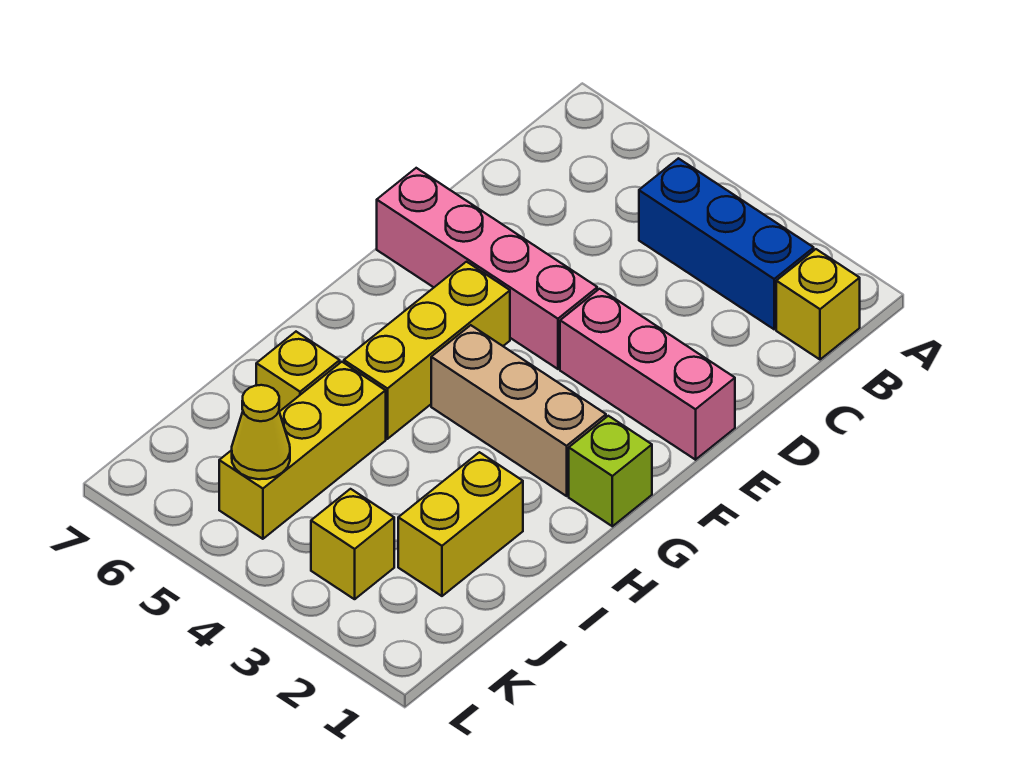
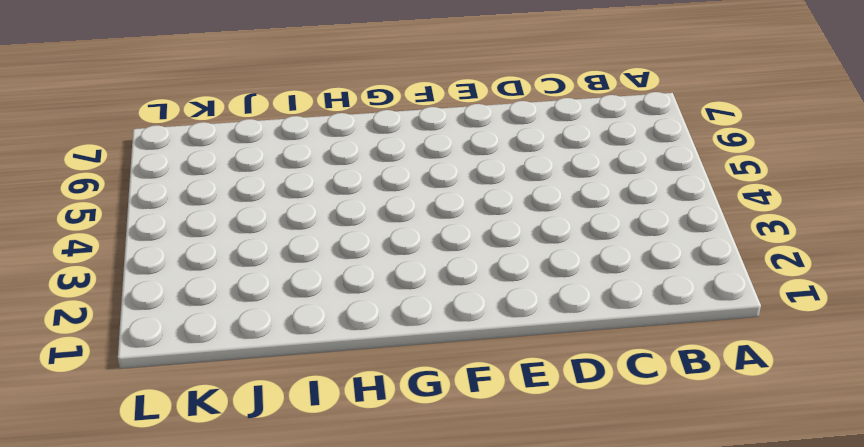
none -> yellow 1x1 brick [776,249,860,359]
none -> blue 1x3 brick [639,158,814,329]
none -> pink 1x3 brick [560,289,735,460]

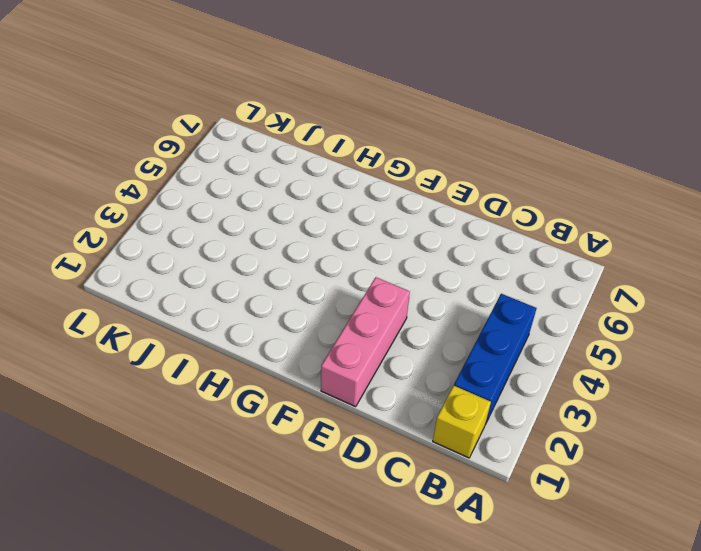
none -> pink 1x4 brick [377,168,597,369]
none -> yellow 1x3 brick [344,262,510,439]
none -> lime 1x1 brick [569,416,652,526]

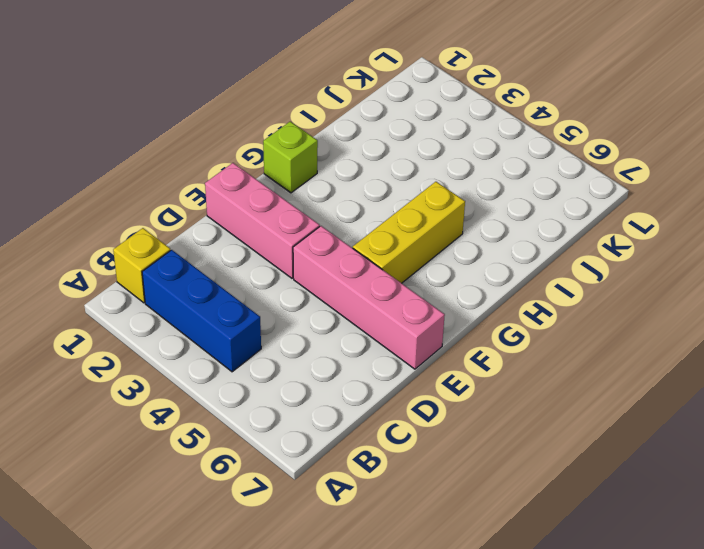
none -> tan 1x3 brick [431,325,606,496]
none -> yellow 1x2 brick [398,452,523,596]
none -> yellow 1x3 brick [219,362,386,539]

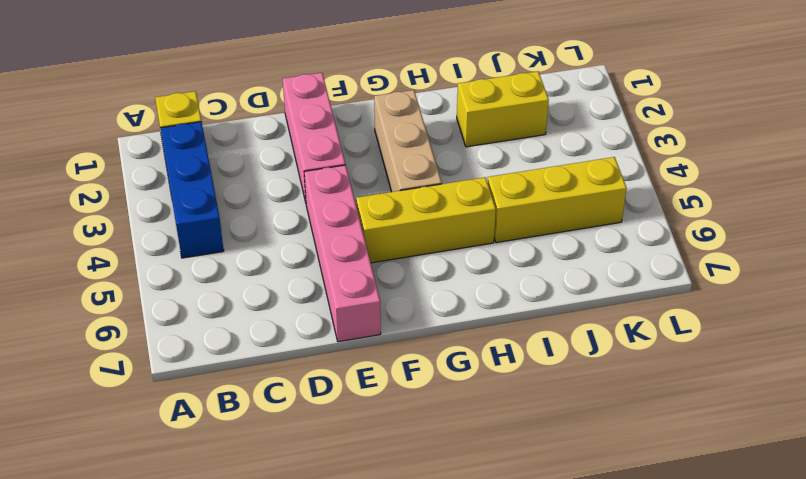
none -> lime 1x1 brick [569,416,652,526]
none -> yellow 1x1 brick [256,332,340,412]
none -> yellow 1x1 brick [311,489,394,599]

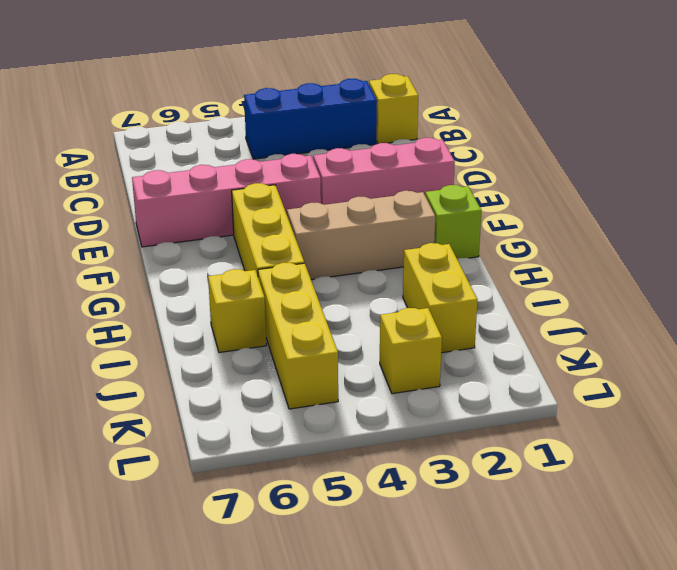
none -> yellow 1x1 cone [232,385,290,479]

